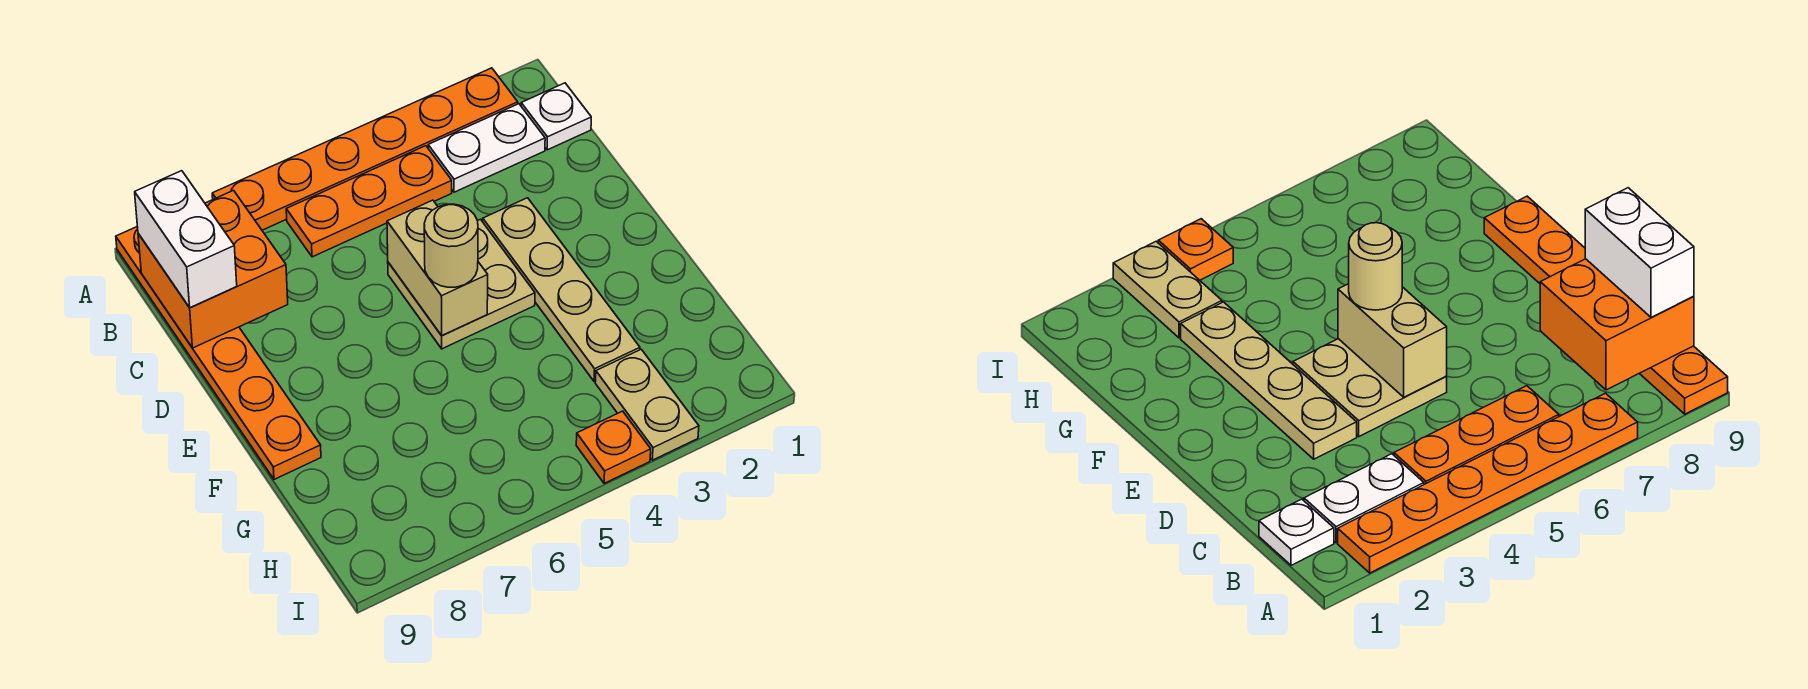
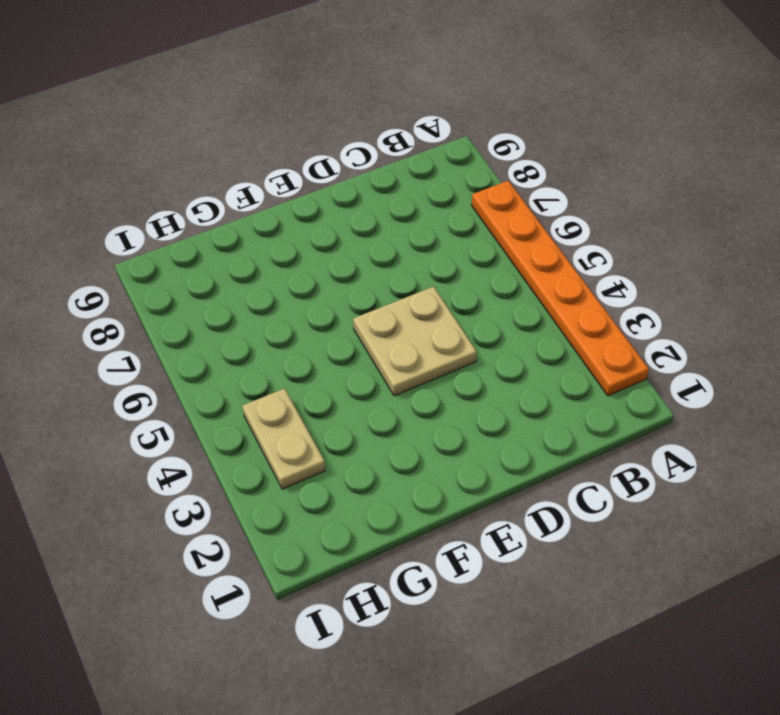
tan 1x2 plate [242,388,325,489] -> tan 1x2 plate turned to [595,349,699,460]
none -> orange 1x6 plate [116,227,321,479]
none -> white 1x1 plate [521,83,591,150]
none -> white 1x2 plate [428,104,545,192]

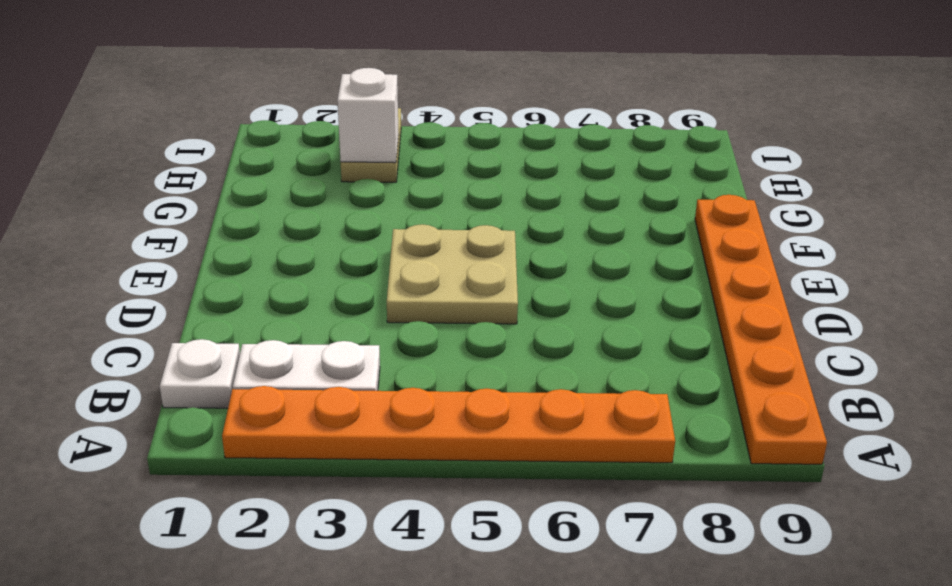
white 1x1 brick [337,68,399,163] -> none
none -> orange 1x3 plate [286,146,452,257]
none -> tan 1x4 plate [483,198,640,381]
none -> orange 1x1 plate [576,411,651,483]

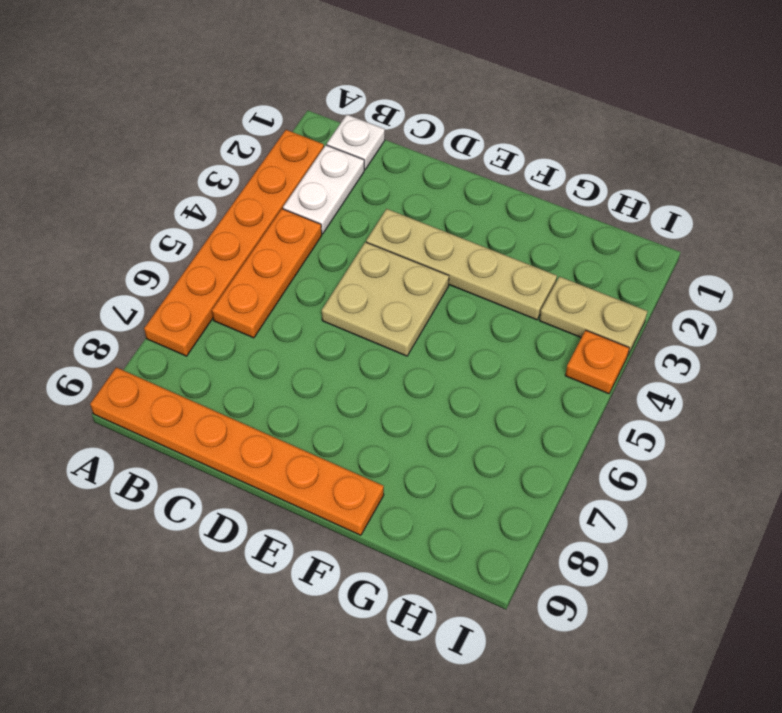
none -> orange 2x2 brick [138,191,288,348]
none -> tan 1x2 brick [387,200,488,336]
none -> white 1x2 brick [135,171,237,308]

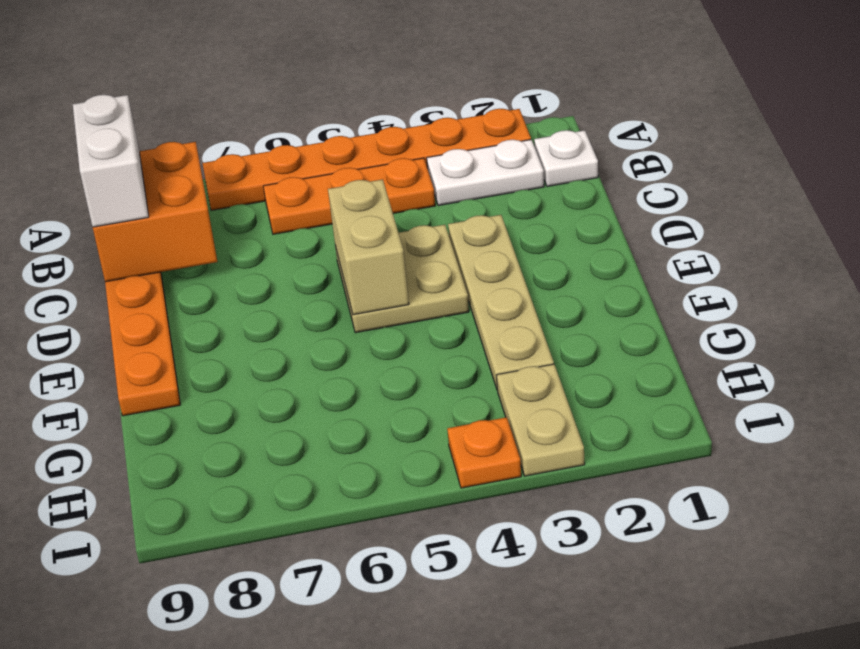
none -> tan 1x1 round brick [424,204,478,287]

